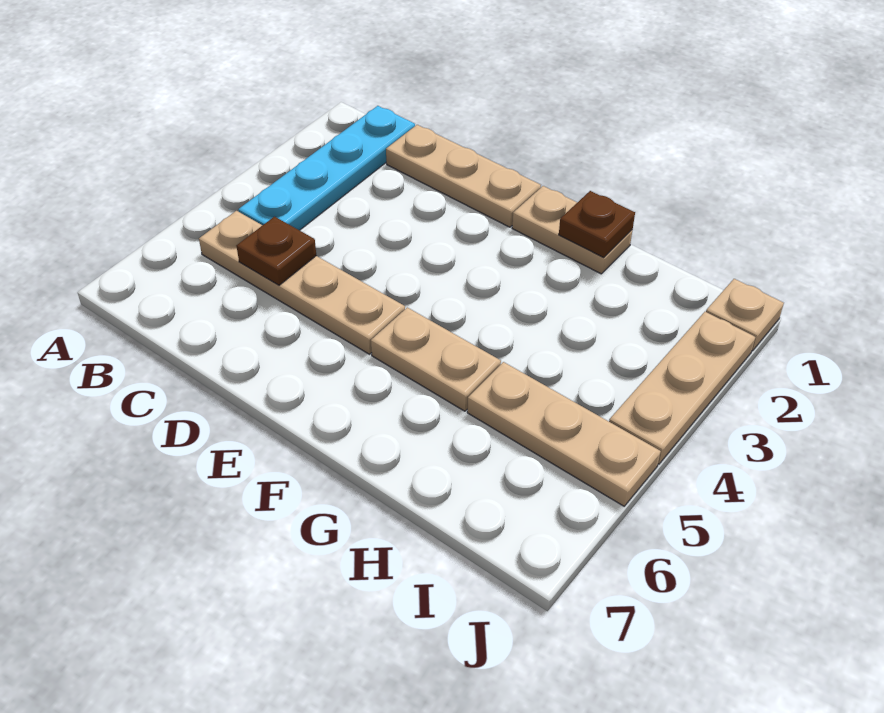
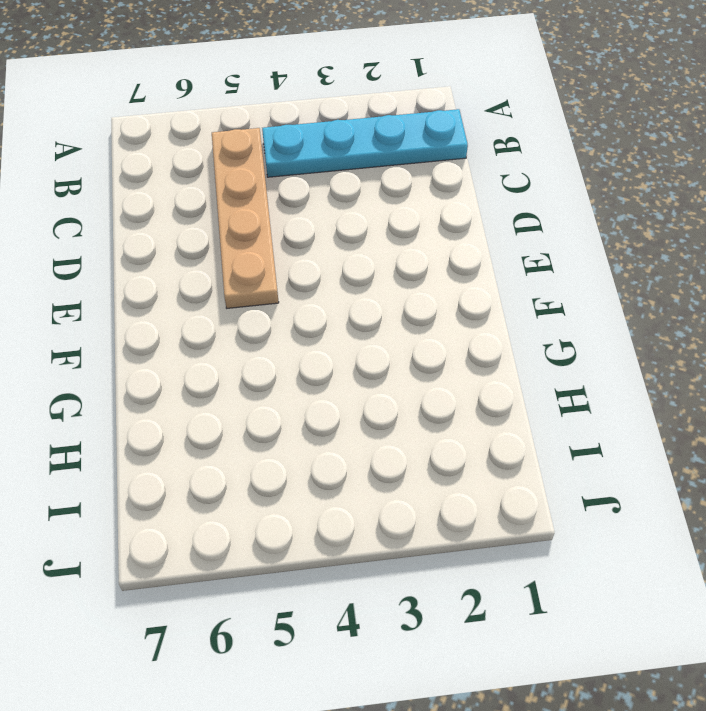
none -> tan 1x3 plate [386,125,541,227]
none -> tan 1x2 plate [512,186,632,274]

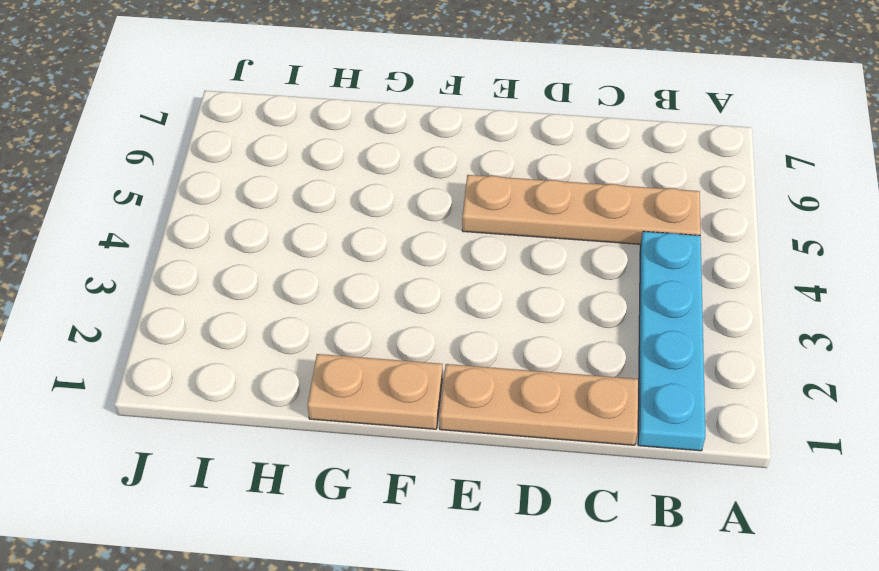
none -> tan 1x2 plate [371,307,501,411]
none -> tan 1x3 plate [467,362,661,506]

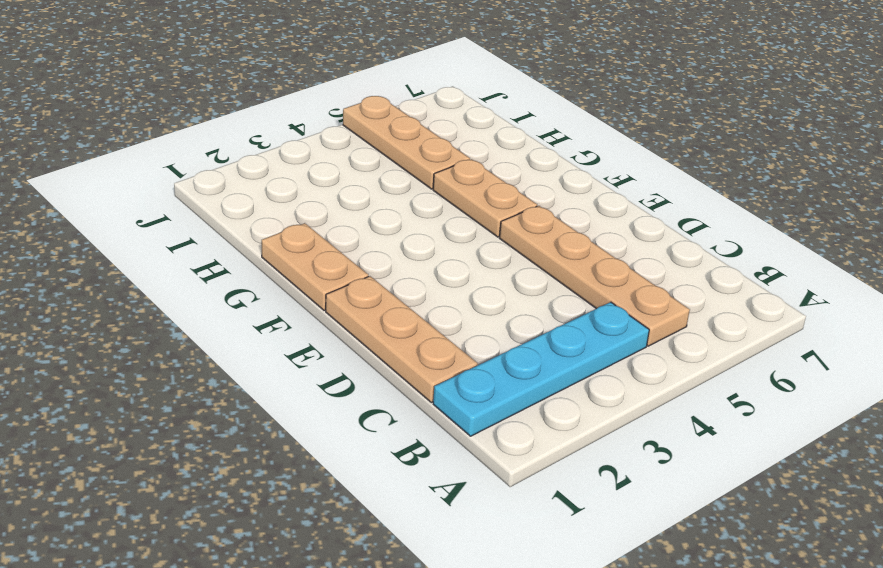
none -> tan 1x1 plate [706,279,784,351]
none -> tan 1x3 plate [609,312,755,464]

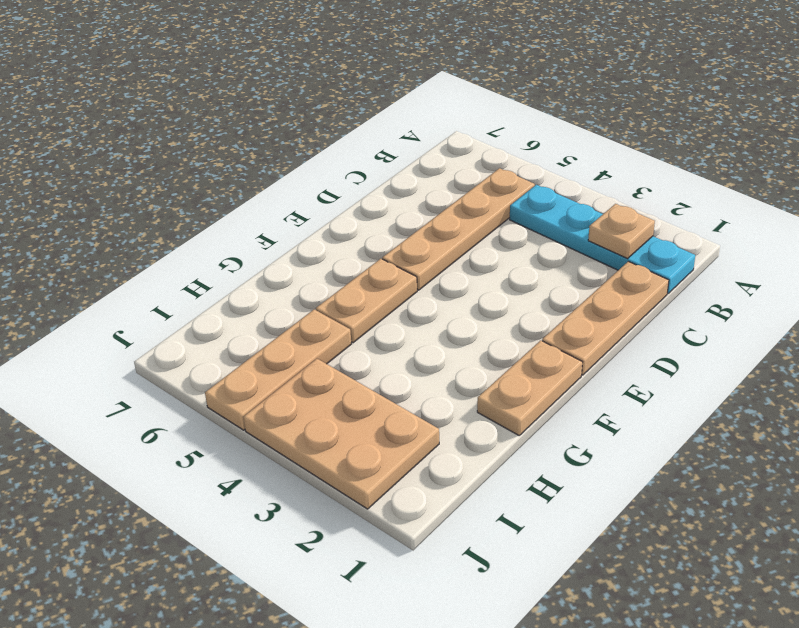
tan 1x1 plate [588,204,655,259] -> tan 1x1 plate moved to [706,279,784,351]
tan 2x3 plate [243,359,439,509] -> tan 1x3 plate [609,312,755,464]
none -> brown 1x1 plate [236,217,316,285]
none -> brown 1x1 plate [559,191,635,257]

